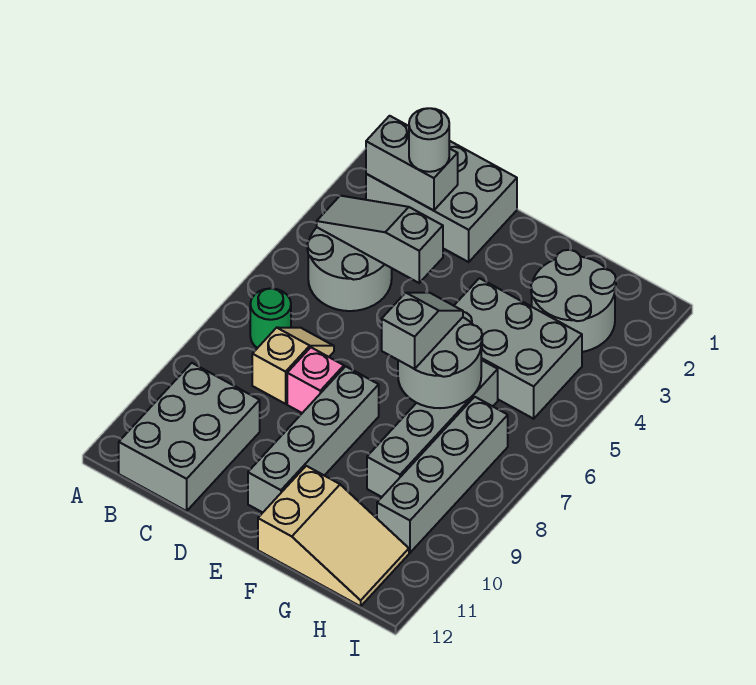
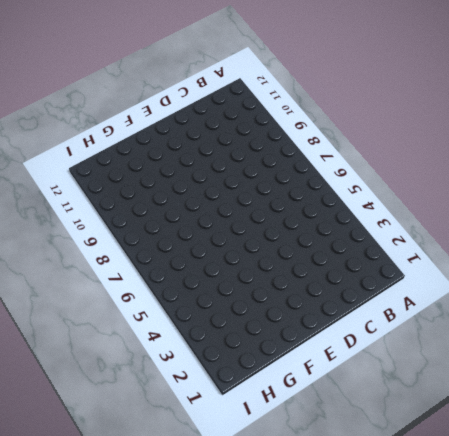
none -> grey 2x3 brick [366,141,517,262]
none -> grey 2x2 round brick [307,228,392,311]
none -> green 1x1 round brick [250,288,291,348]

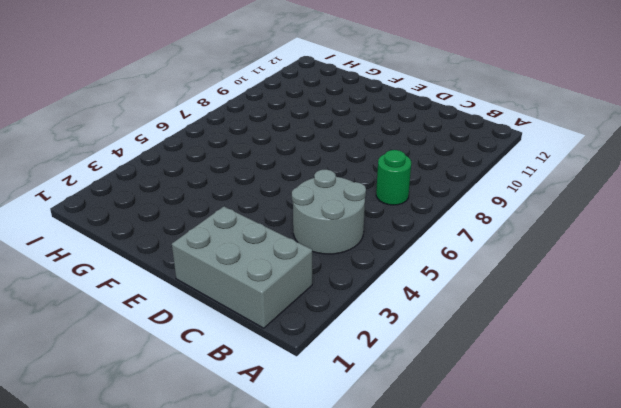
none -> grey 2x3 brick [119,363,260,511]
none -> tan 1x2 slope [252,327,334,404]
none -> pink 1x1 brick [287,348,344,413]

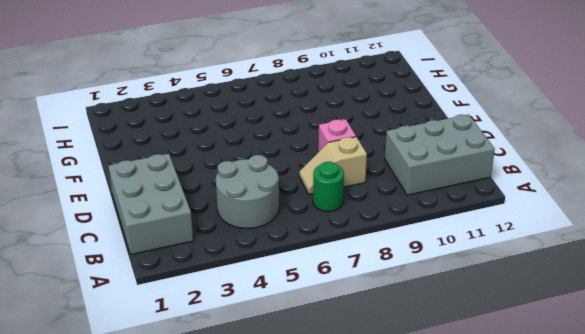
none -> grey 1x4 brick [248,366,379,513]
none -> grey 2x3 brick [454,278,582,419]
none -> tan 2x3 slope [258,466,409,606]

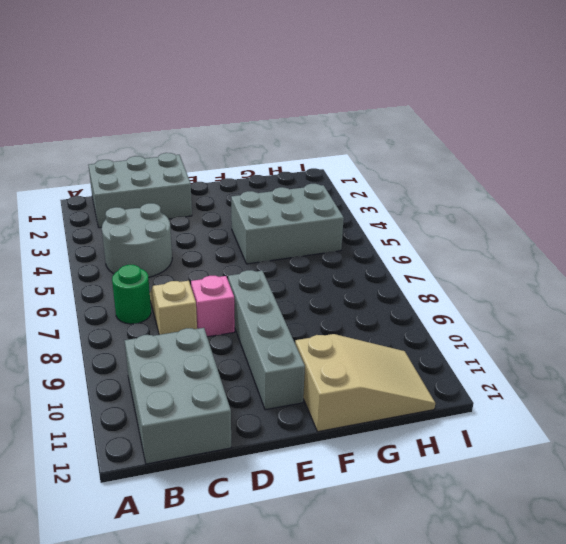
none -> grey 2x2 round brick [531,250,616,352]
none -> grey 1x4 brick [367,360,498,497]
none -> grey 1x4 brick [377,397,508,553]

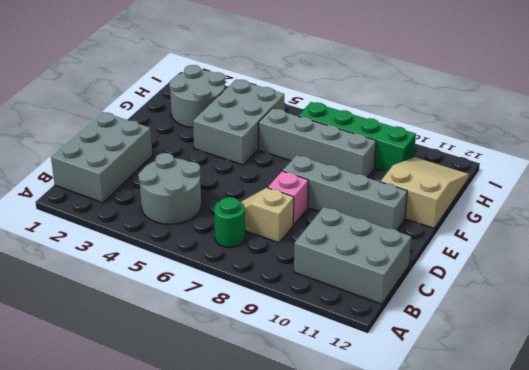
green 1x4 brick [299,102,416,172] -> grey 1x4 brick [377,397,508,553]
none -> grey 1x2 brick [366,116,458,211]
none -> grey 1x3 slope [317,196,443,283]
none -> grey 2x2 round brick [398,317,482,408]

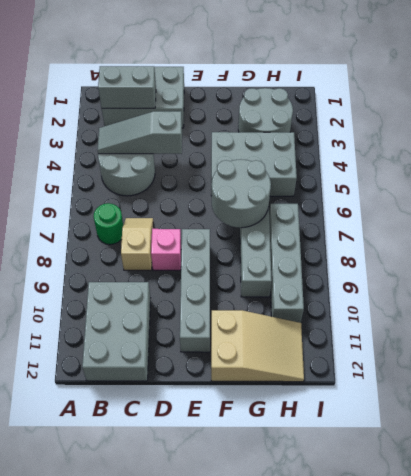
none -> grey 1x1 round brick [409,108,449,172]
none -> grey 1x2 slope [382,293,463,369]

